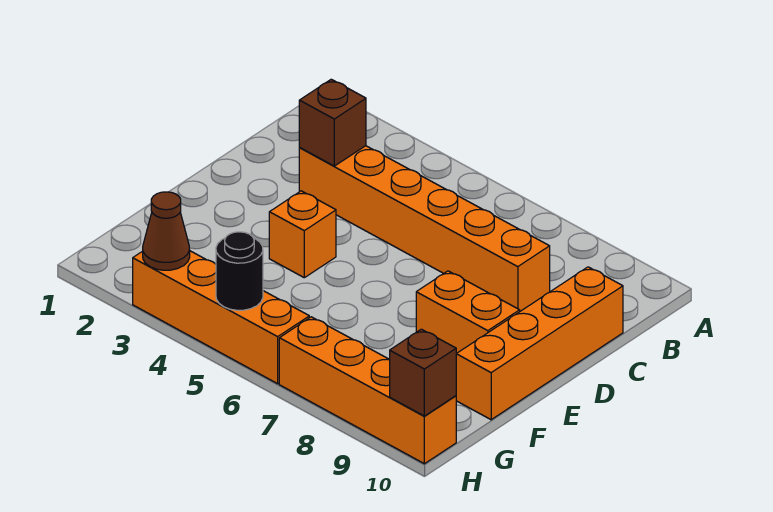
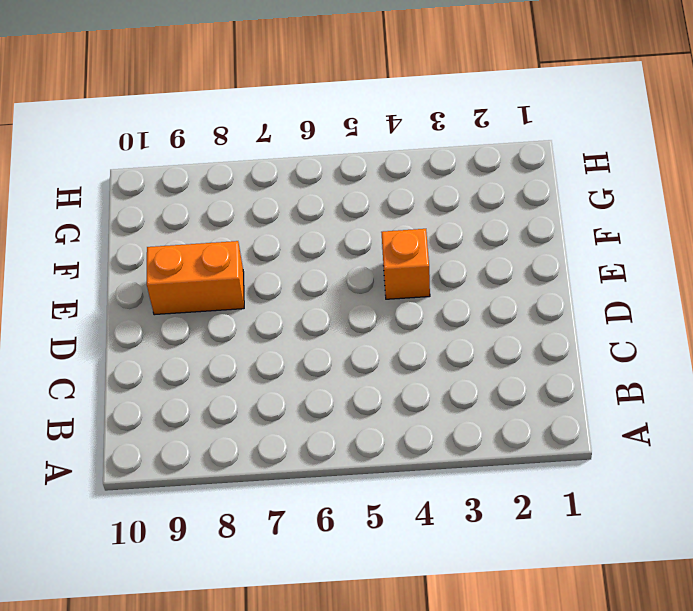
none -> orange 1x6 brick [299,146,550,311]
none -> orange 1x4 brick [456,267,623,420]

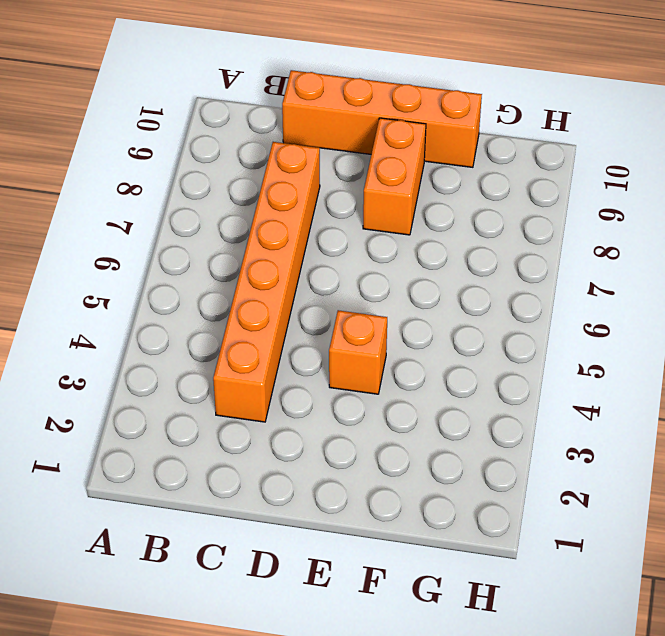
none -> orange 1x4 brick [133,251,309,384]
none -> orange 1x4 brick [279,317,456,464]

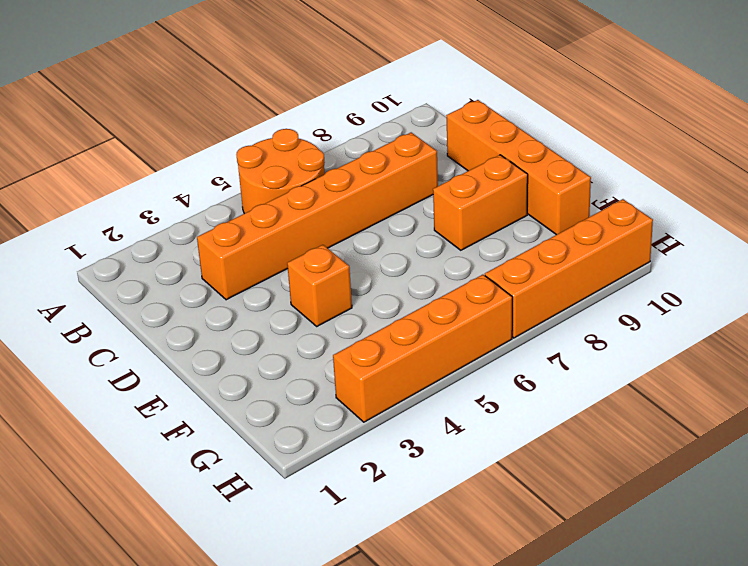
orange 2x2 round brick [236,129,325,214] -> none
none -> brown 1x1 brick [299,79,366,166]
none -> brown 1x1 cone [143,192,190,270]

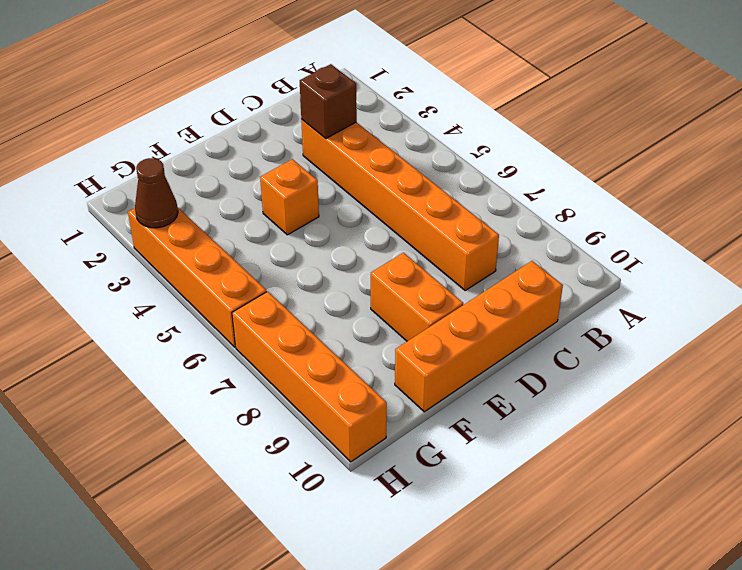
none -> black 1x1 round brick [216,232,263,310]
none -> brown 1x1 brick [389,329,456,416]

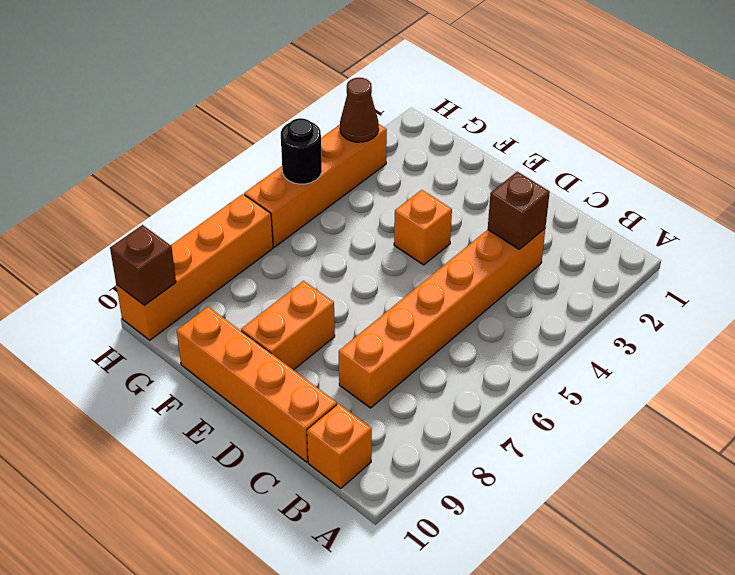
orange 1x1 brick [307,404,372,488] -> none

